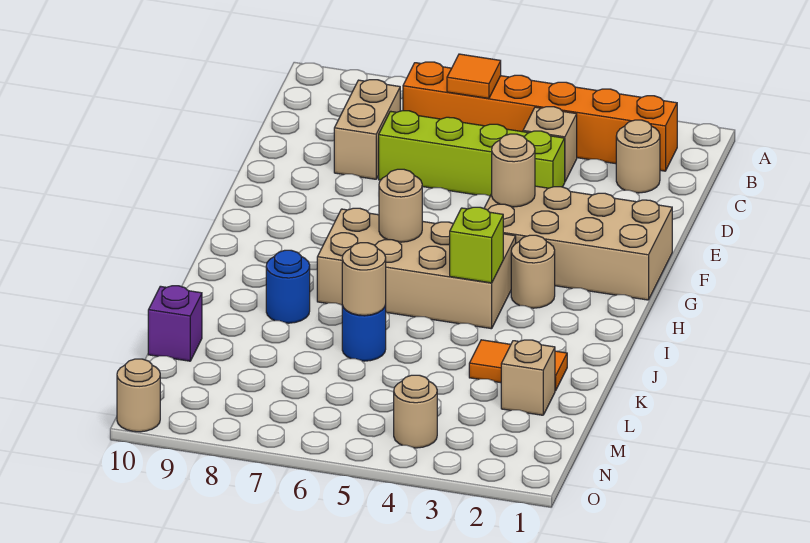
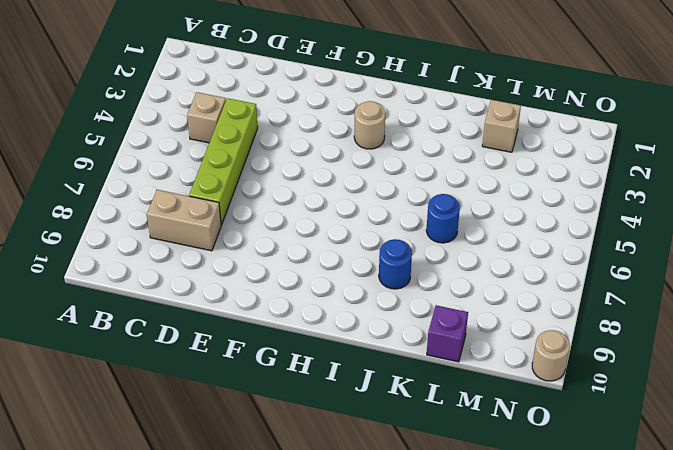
none -> orange 1x6 brick [403,62,677,171]
none -> tan 1x1 round brick [616,120,660,193]
none -> tan 2x4 brick [484,186,672,300]

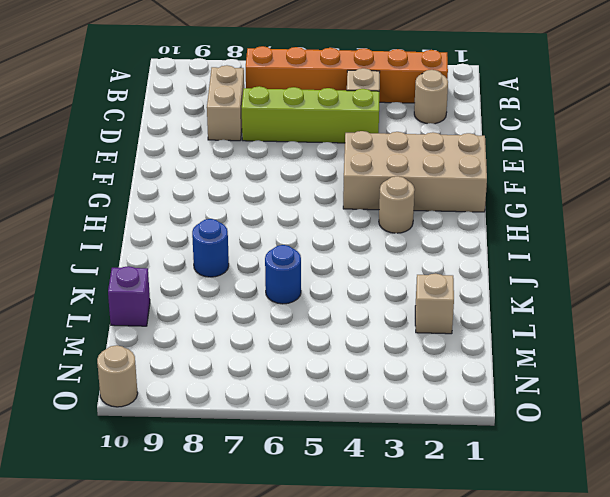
none -> tan 2x4 brick [317,208,516,329]
none -> orange 1x2 tile [469,340,567,391]
none -> tan 1x1 round brick [394,375,437,448]

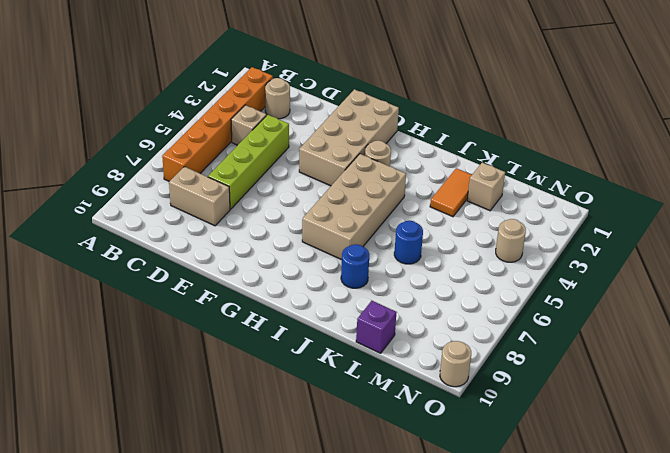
none -> orange 1x1 tile [447,54,501,98]
none -> tan 1x1 round brick [492,134,535,207]
none -> tan 1x1 round brick [379,169,422,242]

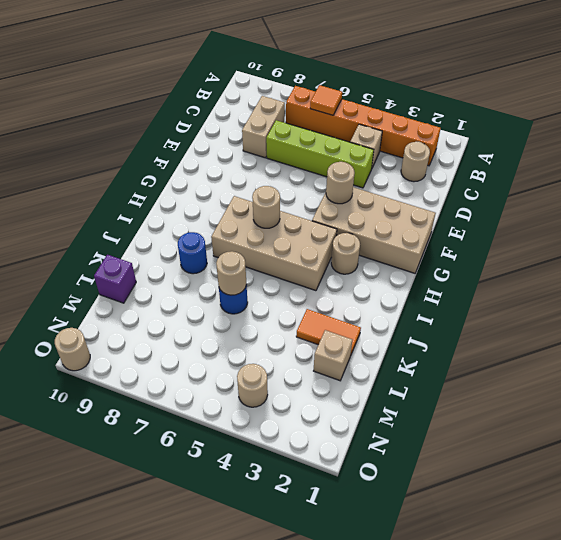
none -> lime 1x1 brick [450,207,503,283]

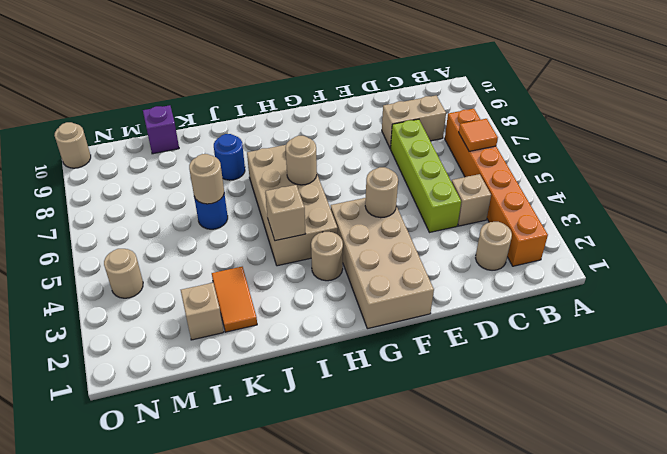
tan 1x1 brick [265,185,305,241] -> lime 1x1 brick [450,207,503,283]

